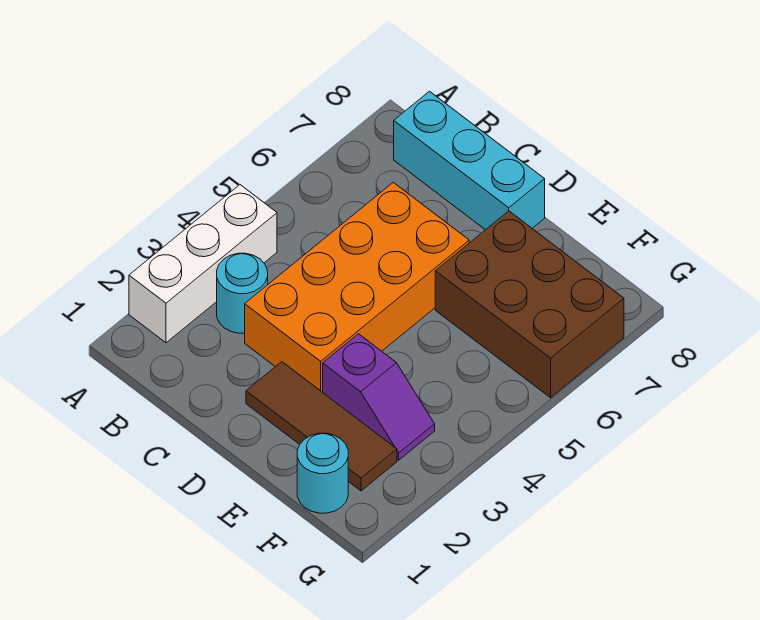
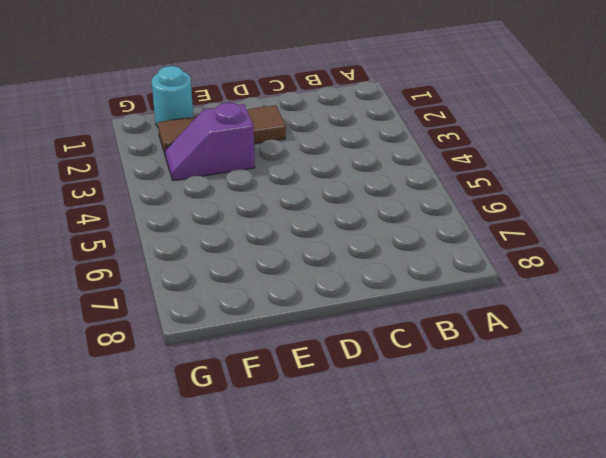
none -> white 1x3 brick [129,185,277,343]
none -> cyan 1x1 round brick [217,253,268,333]

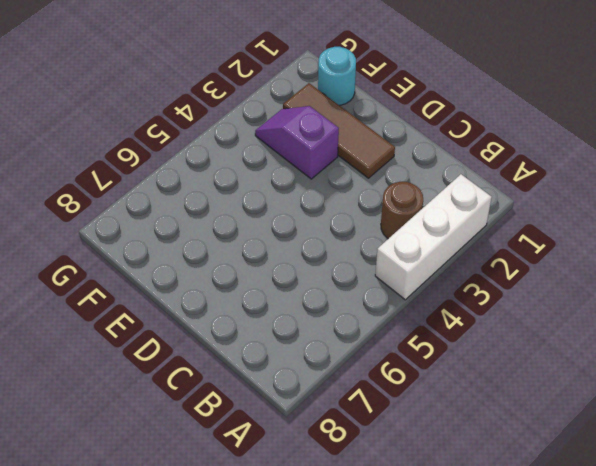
brown 1x1 round brick [381,182,423,239] -> cyan 1x1 round brick [217,253,268,333]
none -> cyan 1x3 brick [394,91,545,230]
none -> orange 2x4 brick [245,182,469,392]

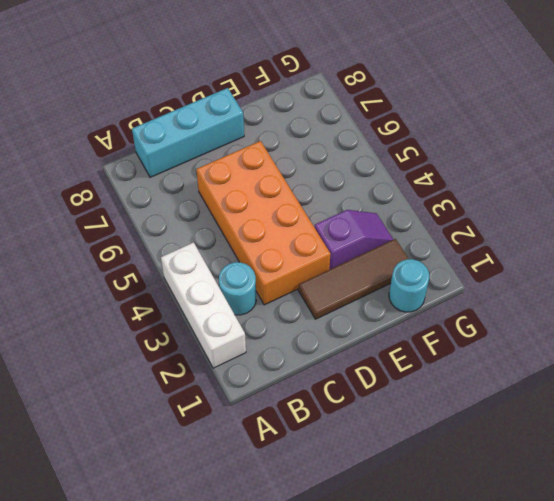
none -> brown 2x3 brick [435,211,624,398]

